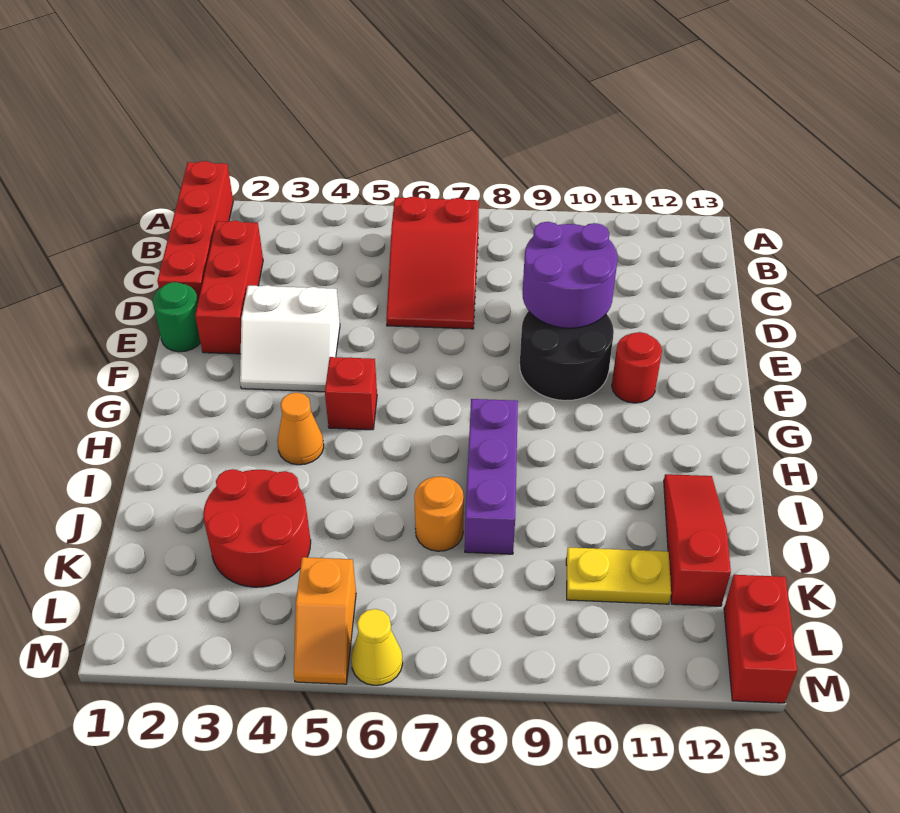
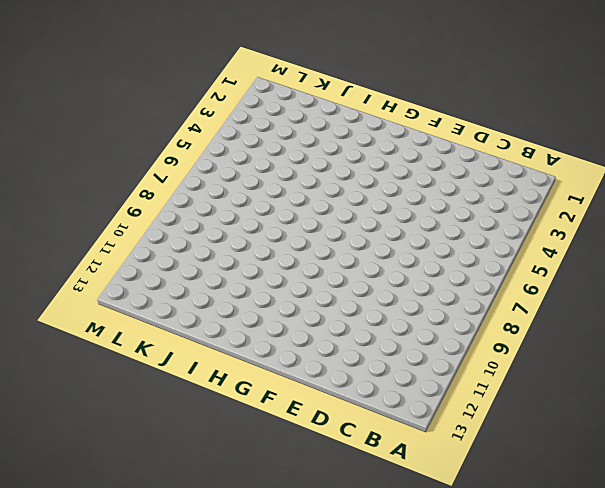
none -> red 1x4 brick [157,161,233,301]
none -> red 2x3 slope [386,196,479,329]
none -> red 1x3 brick [195,221,263,354]

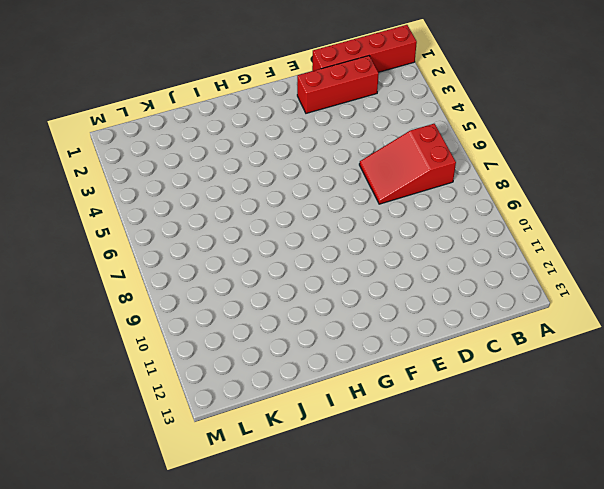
none -> green 1x1 round brick [153,282,201,352]
none -> white 2x2 slope [240,285,340,392]
none -> black 2x2 round brick [520,311,614,401]

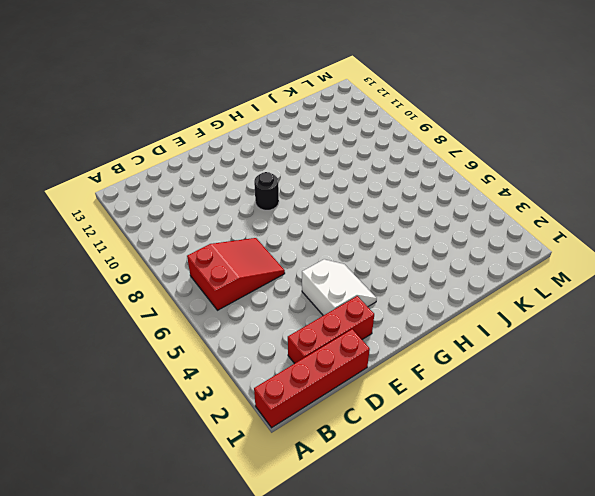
black 1x1 round brick [254,172,279,210] -> black 2x2 round brick [520,311,614,401]
none -> green 1x1 round brick [153,282,201,352]
none -> red 1x1 round brick [612,332,662,403]
none -> red 1x1 brick [325,357,377,430]

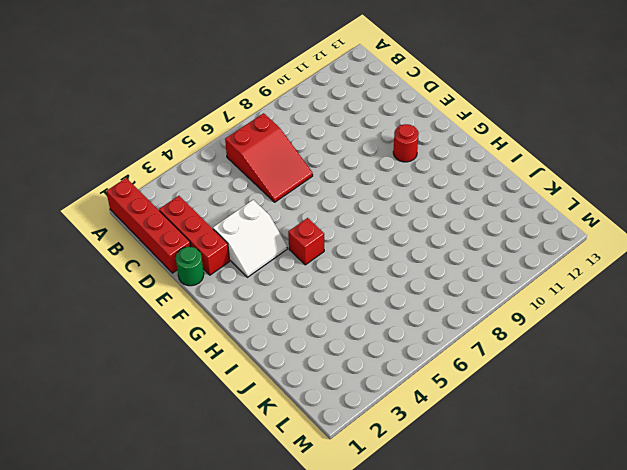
none -> black 2x2 round brick [520,311,614,401]
none -> orange 1x1 cone [277,393,324,465]
none -> purple 1x3 brick [465,399,518,554]

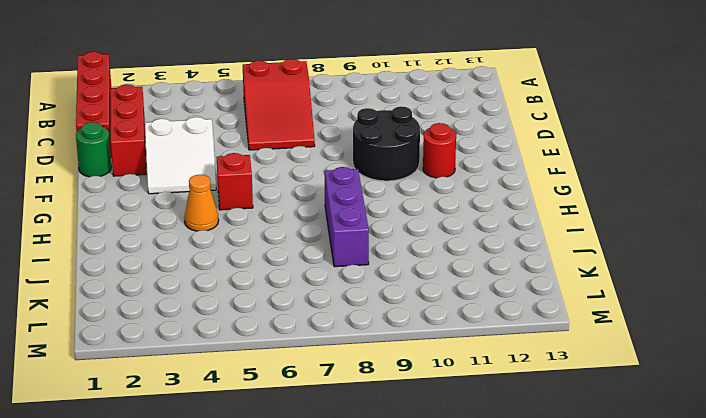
none -> red 1x3 slope [664,474,731,606]
none -> red 2x2 round brick [203,469,311,587]
none -> orange 1x1 round brick [414,476,464,551]

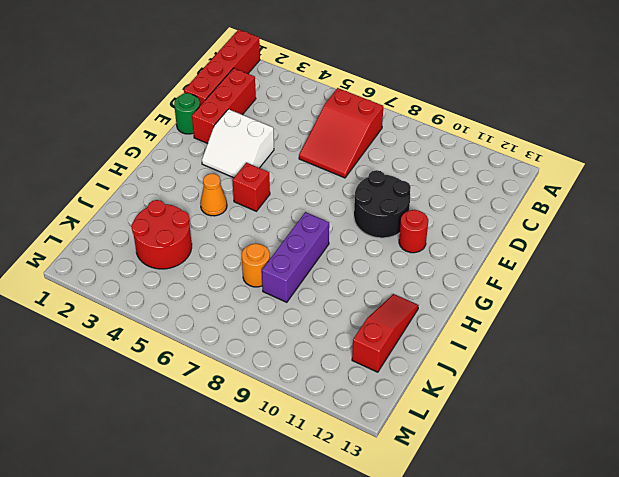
none -> yellow 1x2 plate [566,547,671,604]
none -> orange 1x2 slope [294,557,356,684]
none -> red 1x2 brick [724,575,797,703]

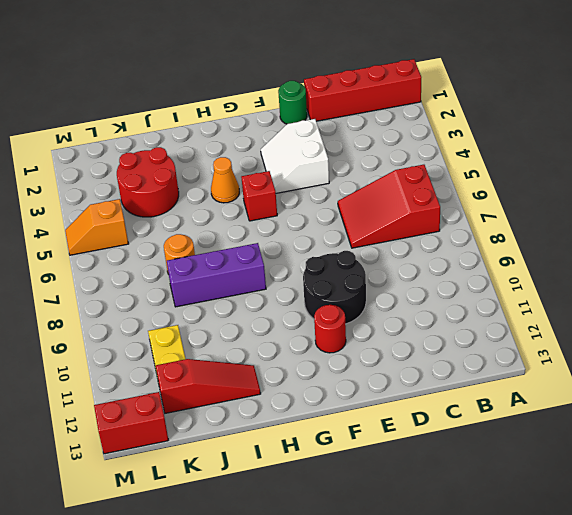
none -> red 1x3 brick [195,221,263,354]
none -> yellow 1x1 cone [351,609,403,685]
none -> purple 2x2 round brick [522,222,618,328]

